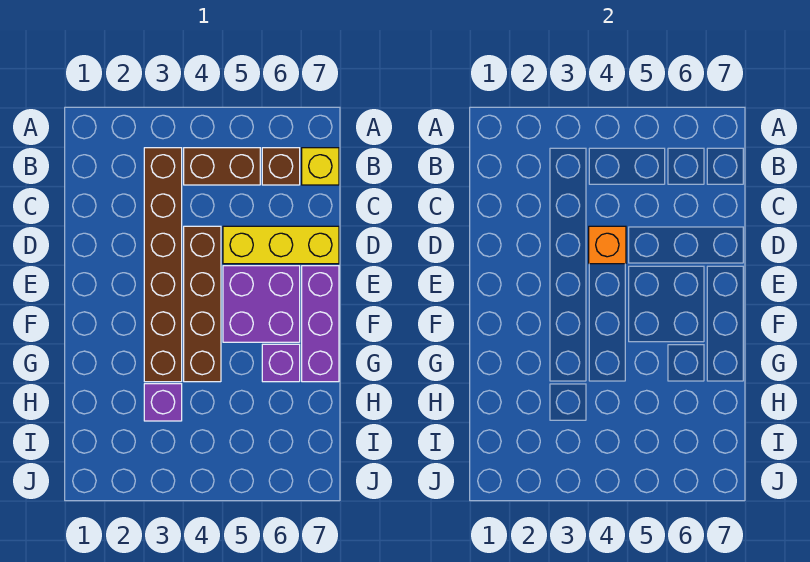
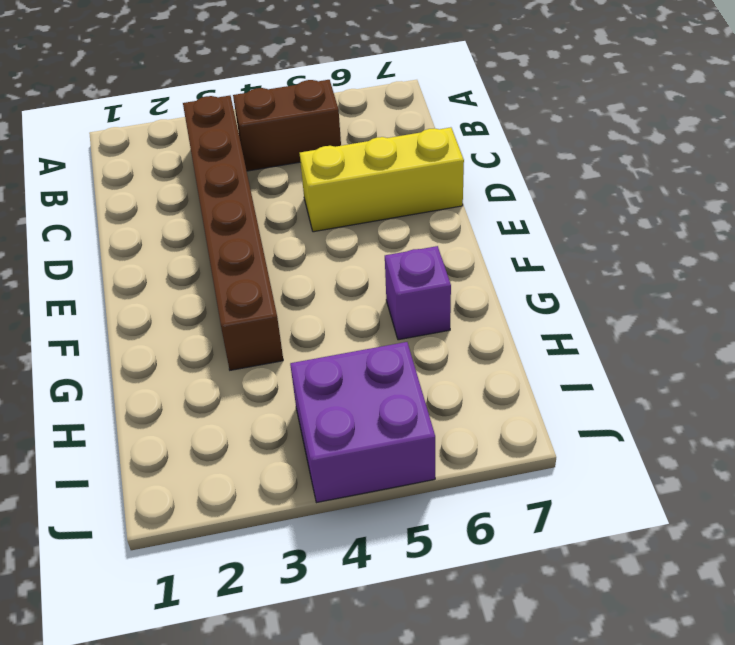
purple 2x2 brick [290,342,435,503] -> purple 2x2 brick moved to [223,266,300,342]
none -> brown 1x1 brick [262,148,300,185]
none -> yellow 1x1 brick [302,148,339,185]

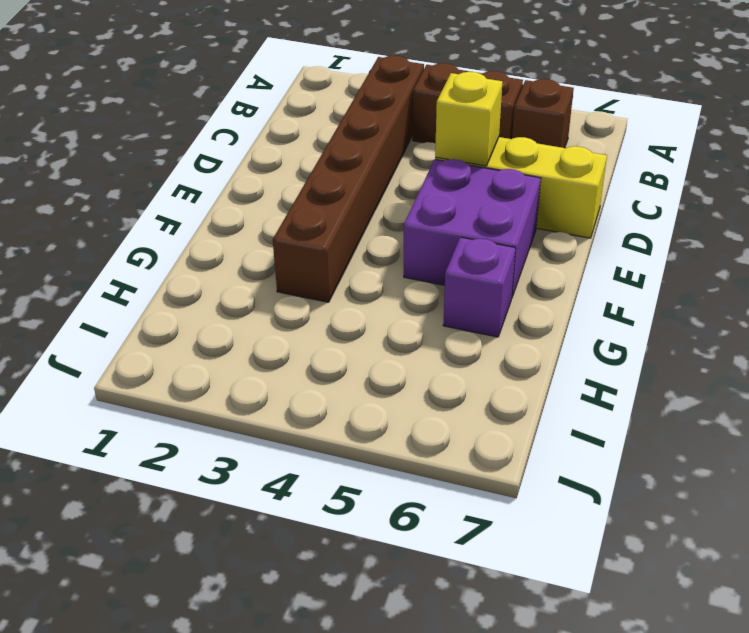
yellow 1x1 brick [435,72,502,166] -> yellow 1x1 brick moved to [302,148,339,185]
none -> brown 1x4 brick [184,226,221,382]
none -> purple 1x3 brick [302,266,339,382]

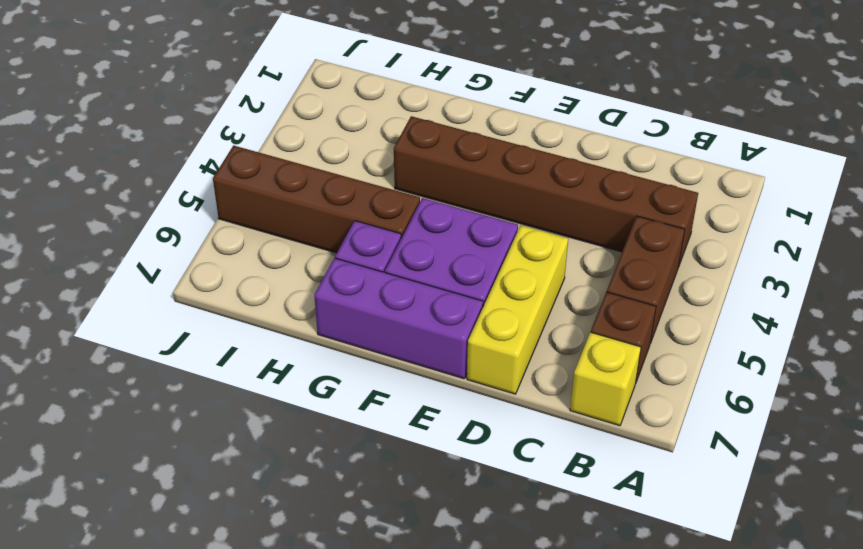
brown 1x4 brick [213,146,420,253] -> brown 1x4 brick moved to [184,226,221,382]
none -> purple 1x1 brick [144,384,182,421]
none -> orange 1x1 brick [589,226,626,264]

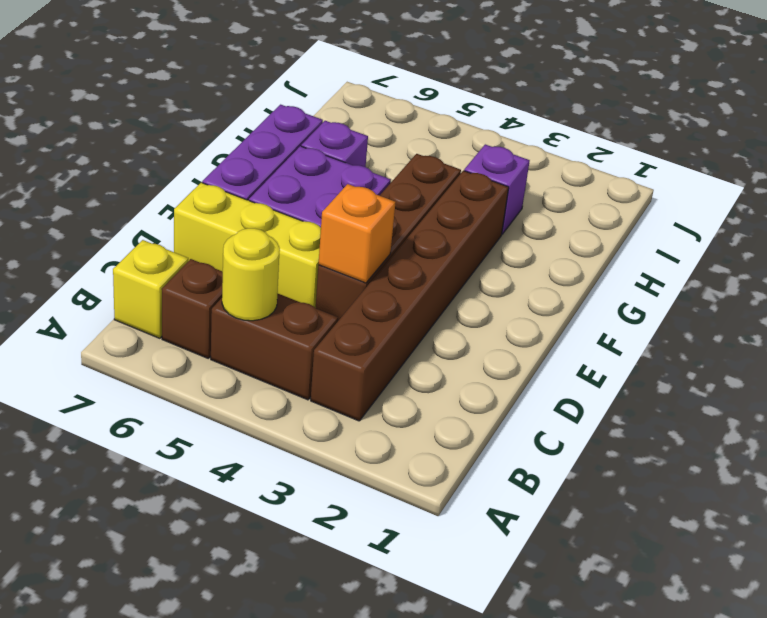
yellow 1x1 round brick [222,228,280,321] -> none

